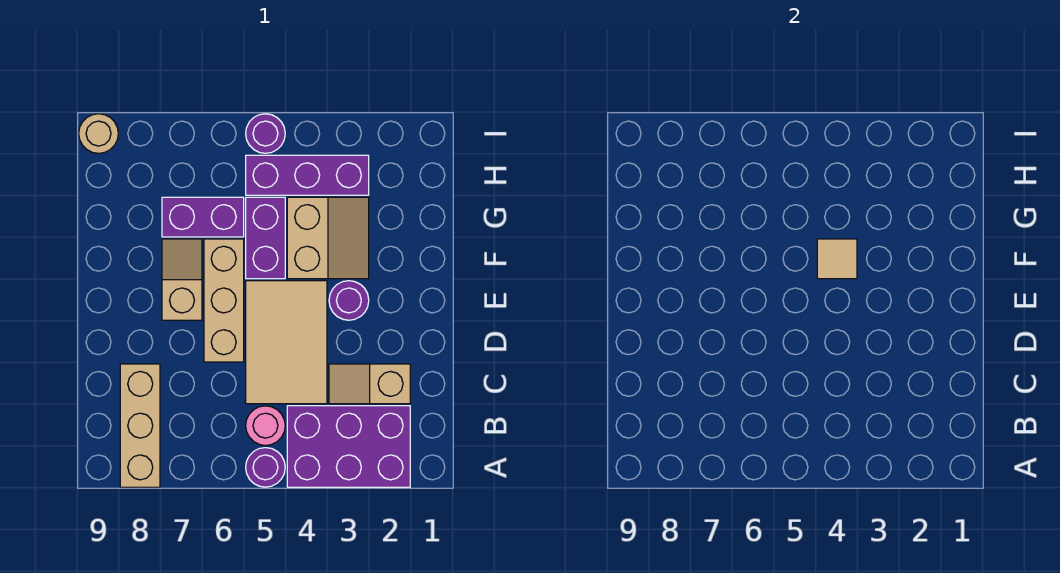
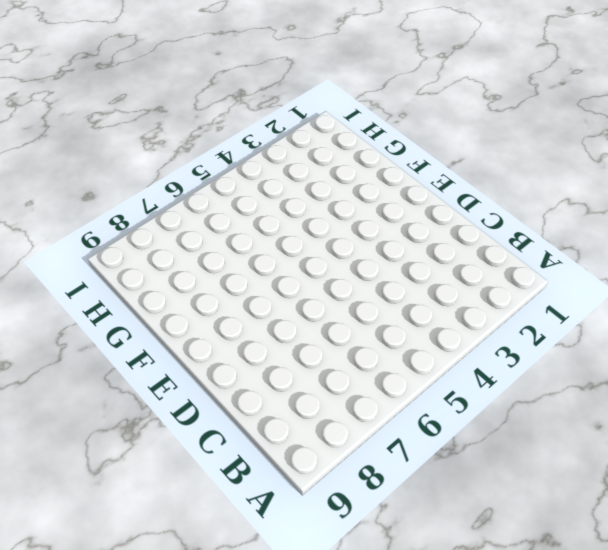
none -> purple 2x3 brick [287,406,410,487]
none -> purple 1x1 round brick [246,448,285,487]
none -> tan 1x3 brick [120,364,160,487]

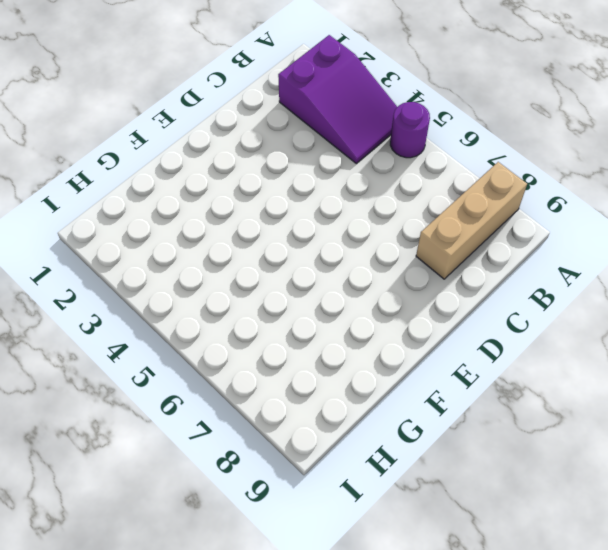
purple 2x3 slope [278,35,397,163] -> purple 2x3 brick [287,406,410,487]
none -> pink 1x1 round brick [246,406,285,445]
none -> tan 1x2 slope [329,364,410,404]
none -> tan 2x3 tile [246,281,327,404]

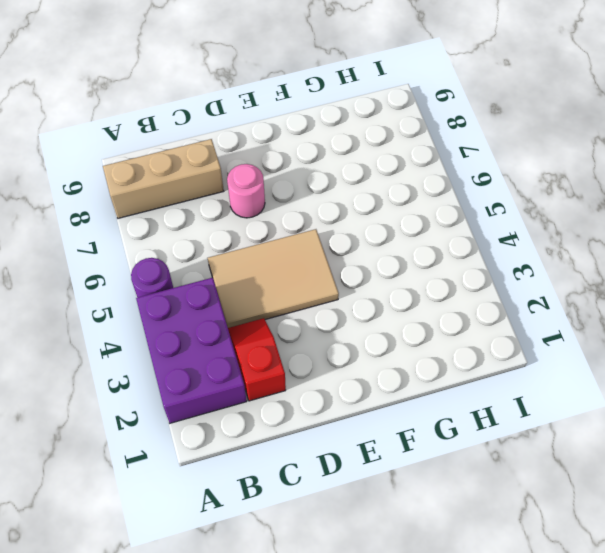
red 1x2 slope [228,318,286,401] -> tan 1x2 slope [329,364,410,404]
pink 1x1 round brick [227,164,265,218] -> pink 1x1 round brick moved to [246,406,285,445]
none -> tan 1x3 brick [204,239,244,362]
none -> purple 1x1 round brick [329,281,369,320]
none -> tan 1x2 slope [162,239,202,320]

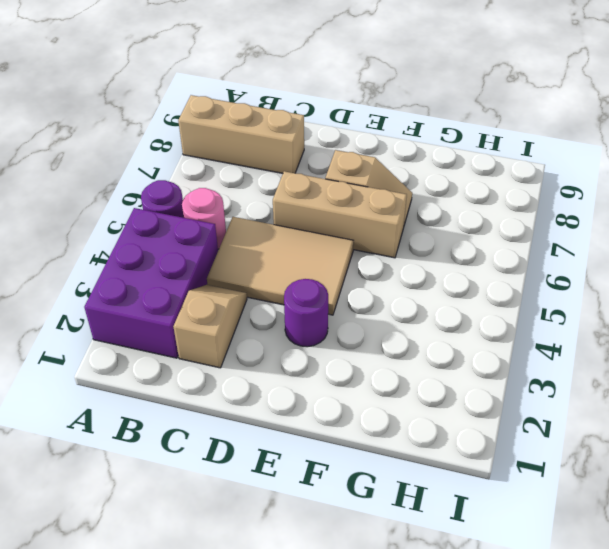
none -> tan 2x2 slope [287,197,369,279]
none -> purple 1x2 brick [246,197,285,279]
none -> purple 1x2 brick [162,197,244,237]

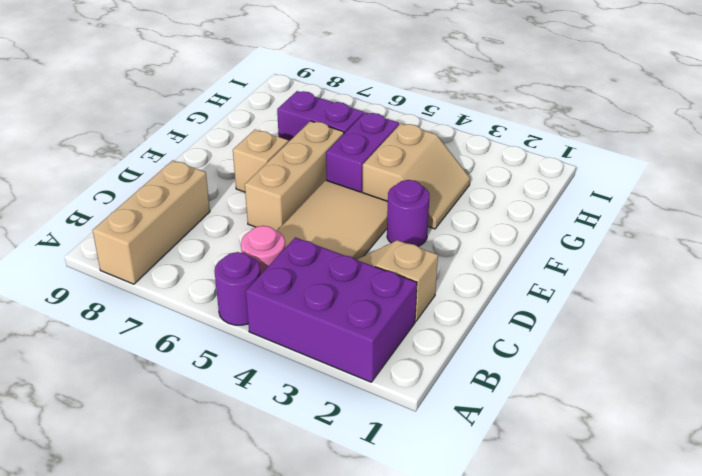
none -> purple 1x3 brick [246,155,369,195]
none -> purple 1x1 round brick [246,114,285,153]
none -> tan 1x1 round brick [79,114,118,153]

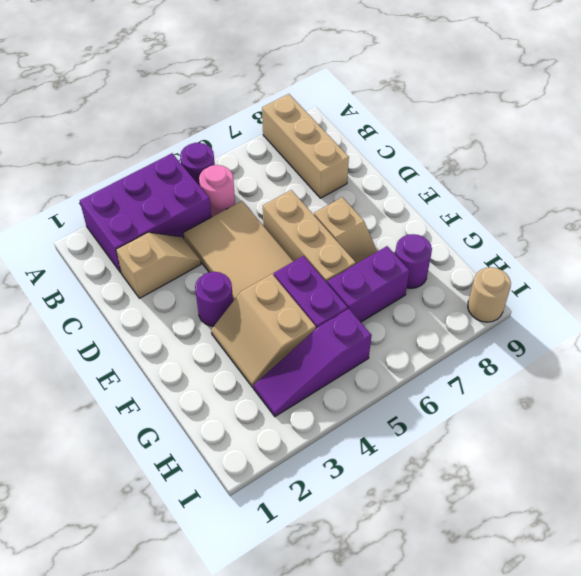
purple 1x1 round brick [395,234,432,288] -> purple 1x1 round brick moved to [246,114,285,153]
purple 1x3 slope [254,309,372,417] -> purple 1x3 brick [246,155,369,195]
none -> tan 1x1 tile [817,239,857,279]

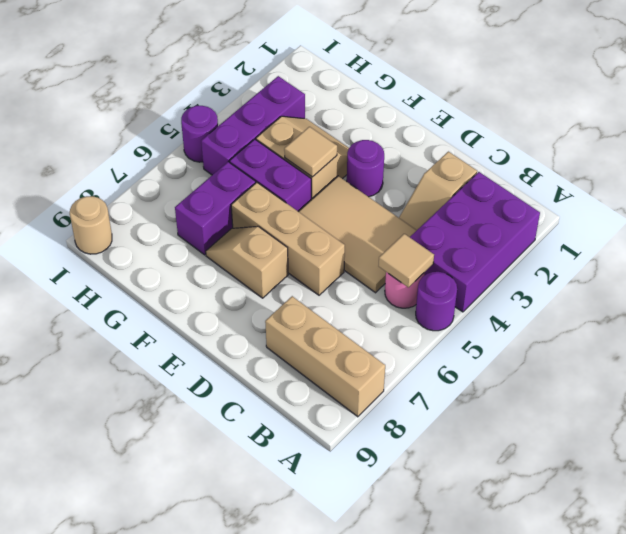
tan 1x1 tile [379,234,434,287] -> none

